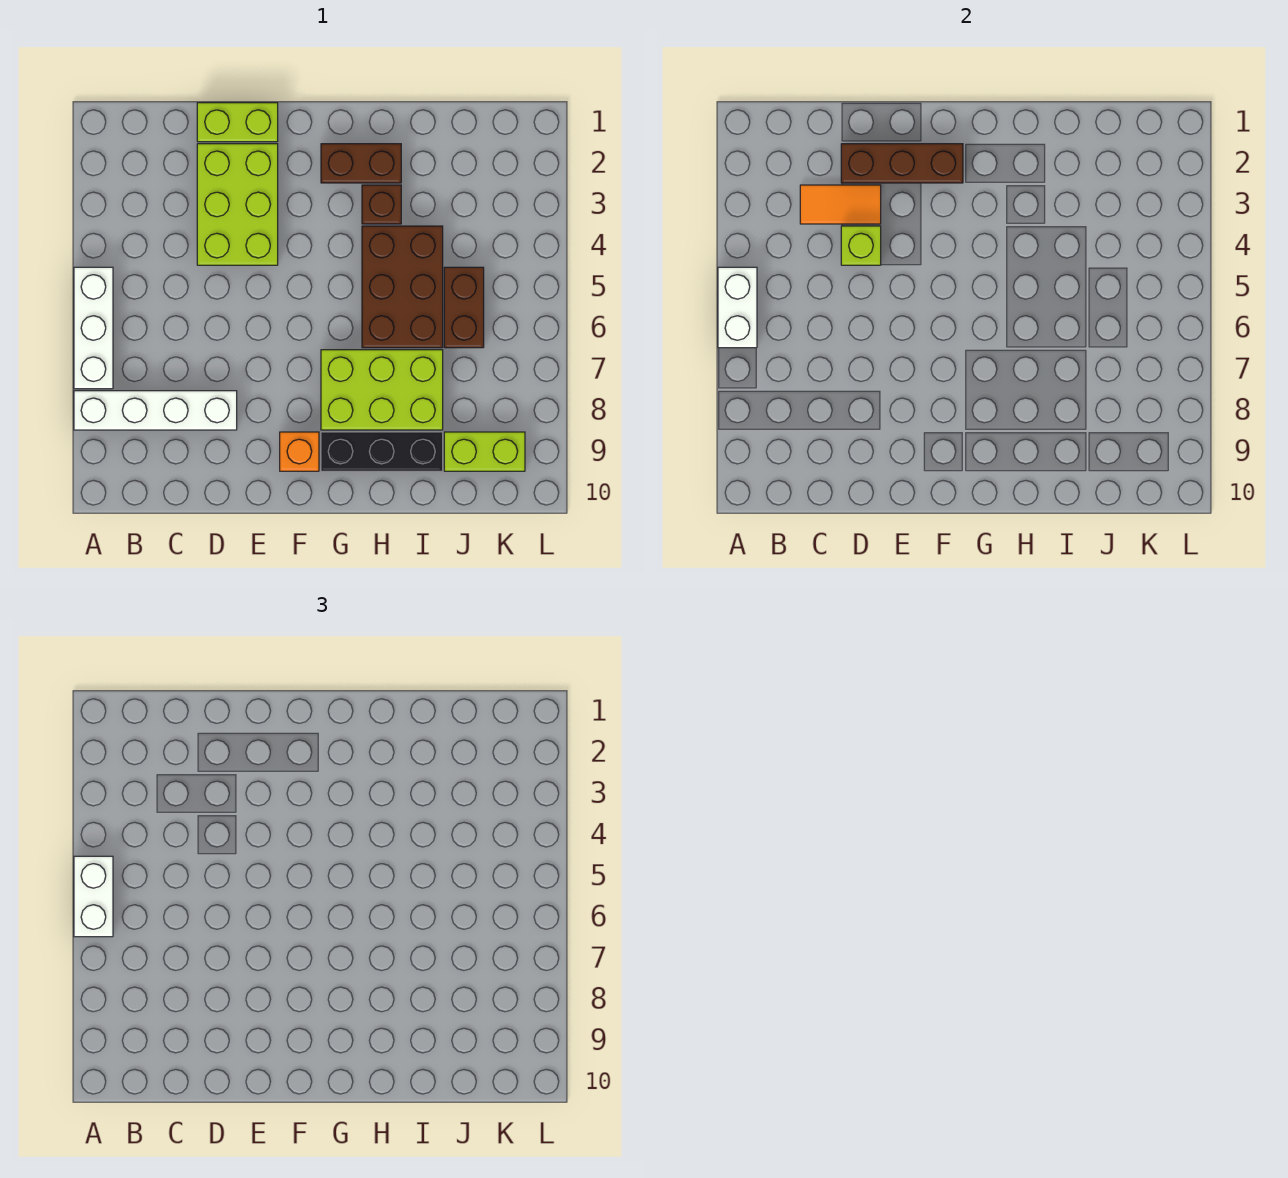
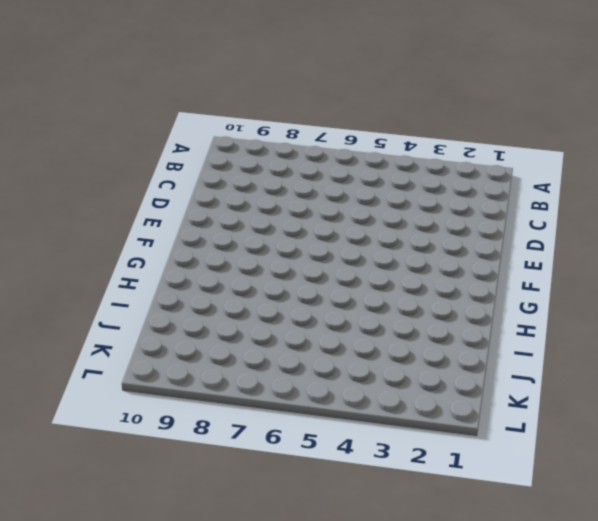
none -> white 1x3 brick [74,267,113,389]
none -> white 1x4 brick [74,391,237,430]
none -> lime 1x2 brick [197,103,278,142]

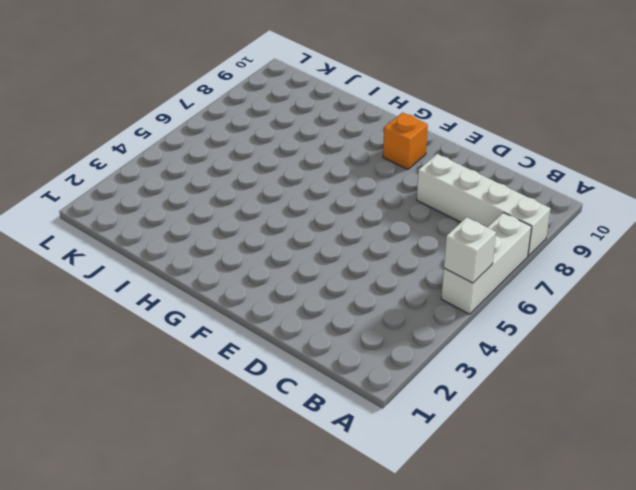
white 1x1 brick [444,217,496,283] -> white 1x2 brick [718,267,757,348]
none -> lime 1x2 brick [197,103,278,142]
none -> lime 2x3 brick [197,144,278,265]
none -> brown 1x2 brick [321,144,401,183]

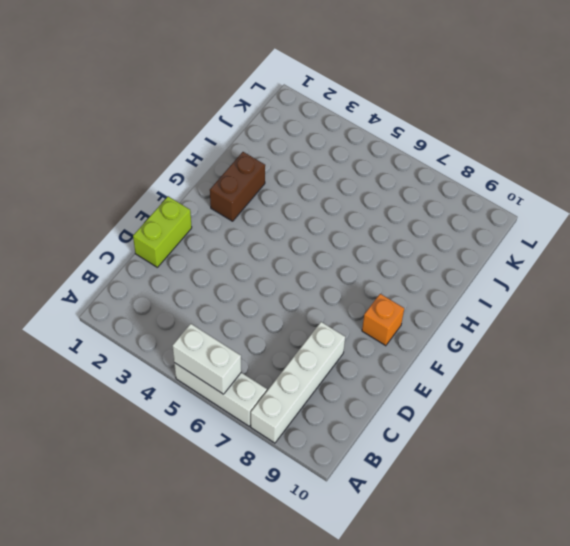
none -> lime 2x3 brick [197,144,278,265]
none -> lime 2x3 brick [321,350,443,430]
none -> black 1x3 brick [321,432,443,471]

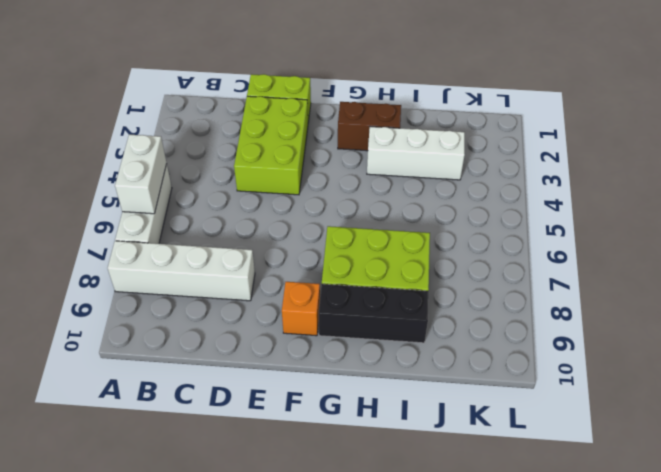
white 1x3 brick [367,127,465,180] -> brown 1x1 brick [362,185,401,224]
none -> brown 2x3 brick [362,226,443,348]
none -> brown 1x2 brick [444,267,484,348]
none -> lime 1x2 brick [444,432,525,471]

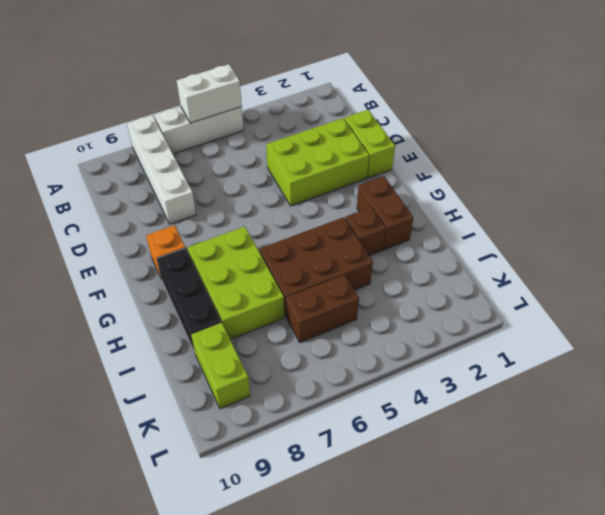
none -> orange 1x2 tile [800,185,881,224]
none -> brown 1x3 brick [841,144,963,183]
none -> lime 1x1 brick [841,226,881,265]

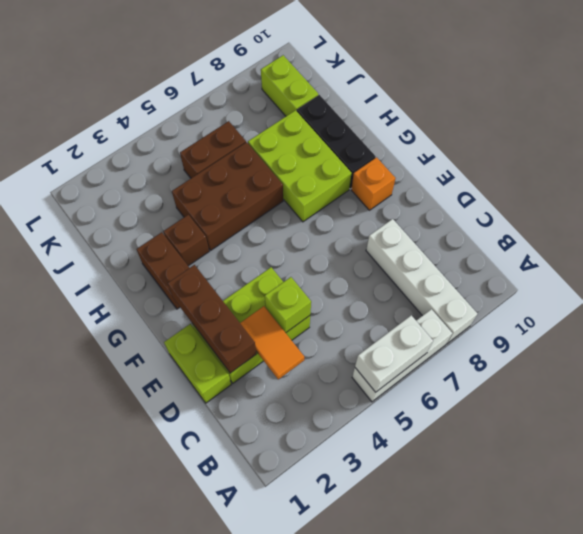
none -> white 1x2 brick [74,856,113,937]

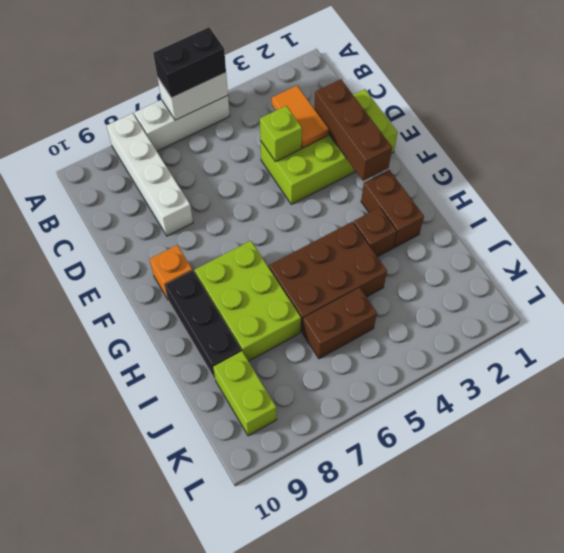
black 1x2 brick [153,27,226,98] -> white 1x2 brick [74,856,113,937]

